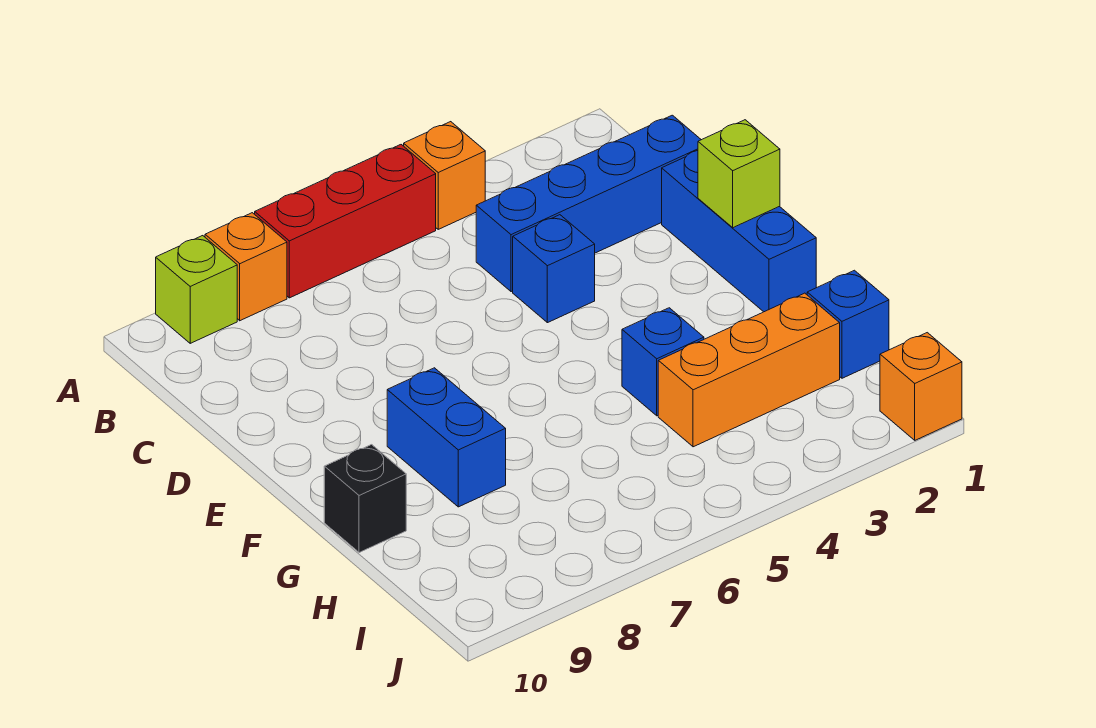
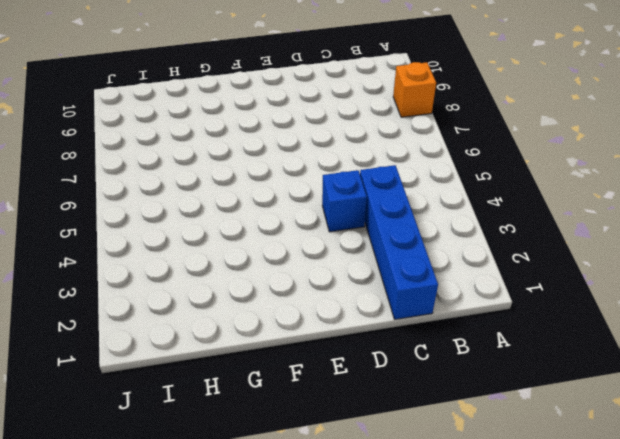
none -> orange 1x1 brick [404,122,486,229]
none -> red 1x3 brick [255,145,436,298]
none -> lime 1x1 brick [156,236,237,343]

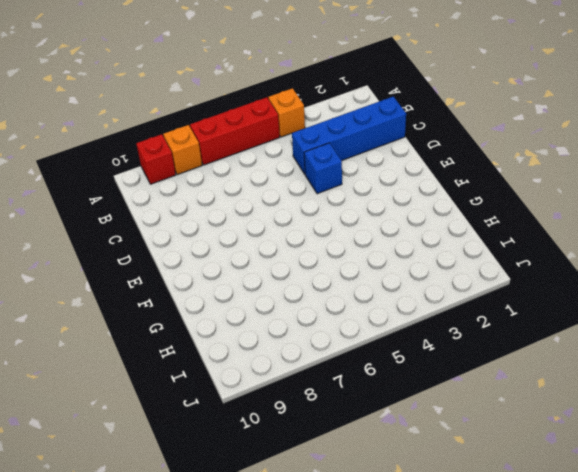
red 1x1 brick [136,134,176,184] -> lime 1x1 brick [156,236,237,343]
none -> blue 1x3 brick [662,151,816,312]
none -> blue 1x2 brick [387,368,506,507]
none -> blue 1x1 brick [622,308,704,416]

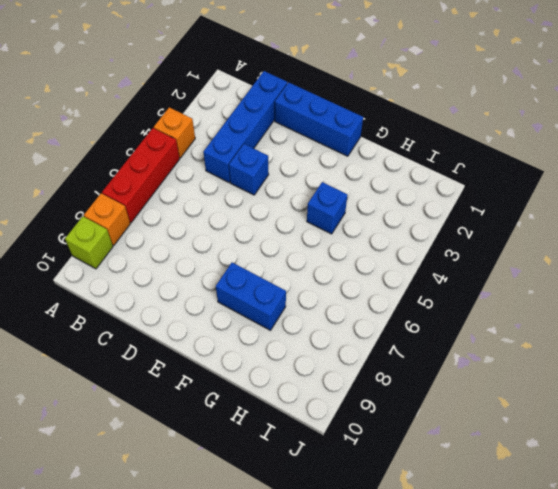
none -> black 1x1 brick [324,445,406,553]
none -> blue 1x1 brick [807,270,889,378]
none -> orange 1x3 brick [658,293,840,447]

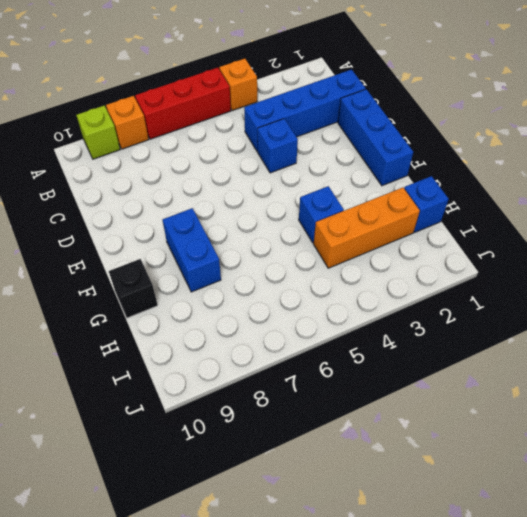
none -> orange 1x1 brick [880,333,962,440]
none -> lime 1x1 brick [698,120,780,228]

